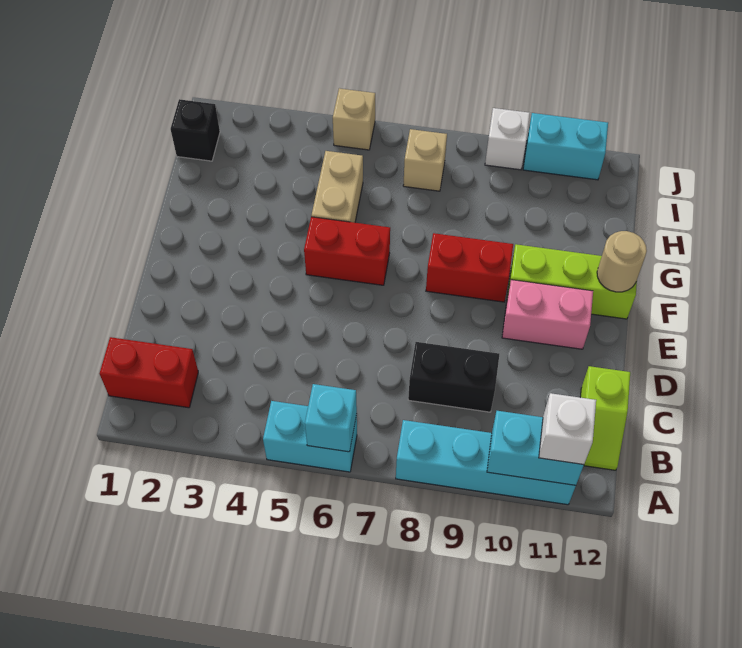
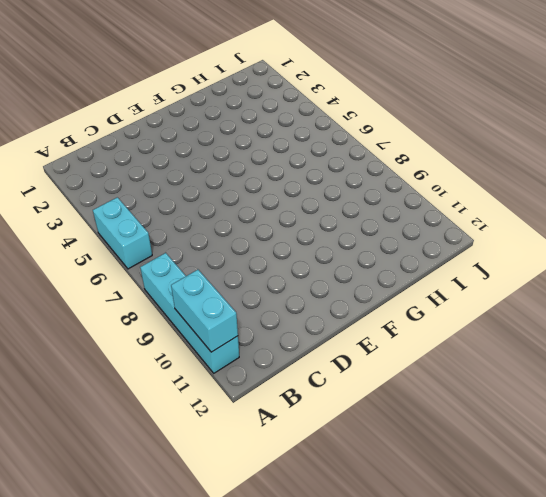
none -> red 1x2 brick [100,337,198,408]
none -> lime 1x2 slope [580,366,630,470]
none -> black 1x2 brick [408,342,499,412]

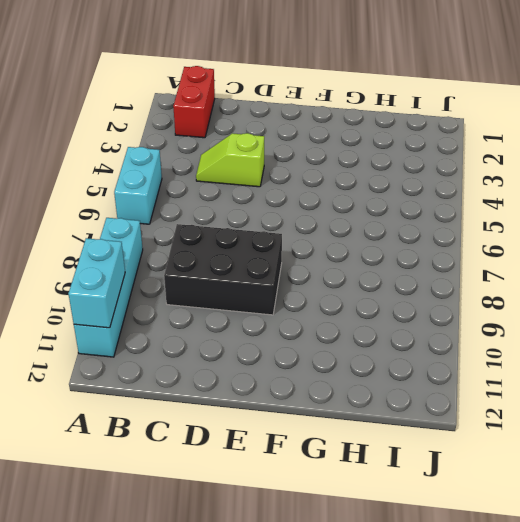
lime 1x2 slope [196,133,264,187] -> lime 1x2 slope moved to [580,366,630,470]
black 2x3 brick [164,224,282,315] -> black 1x2 brick [408,342,499,412]
none -> pink 1x2 brick [502,280,593,349]
none -> red 1x2 brick [304,217,390,285]
none -> red 1x2 brick [426,233,513,302]

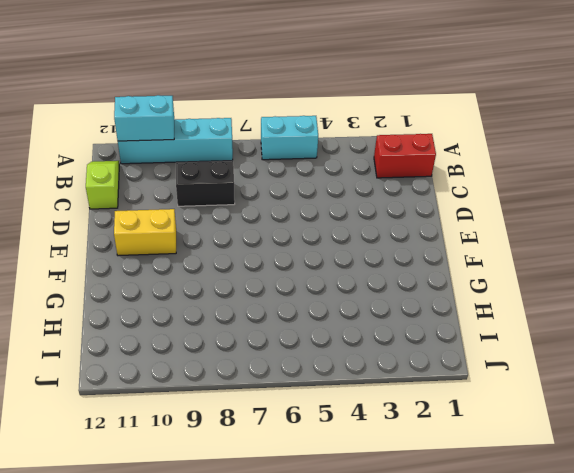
yellow 1x2 brick [114,209,176,256] -> pink 1x2 brick [502,280,593,349]
none -> red 1x2 brick [304,217,390,285]
none -> red 1x2 brick [426,233,513,302]
none -> lime 1x3 brick [507,244,637,319]

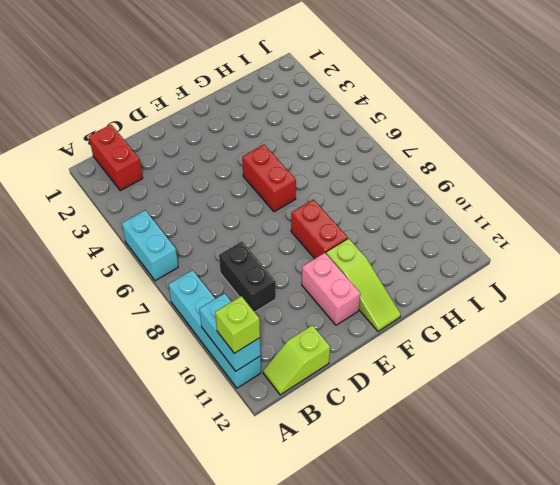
lime 1x1 brick [215,296,260,353] -> white 1x1 brick [539,393,596,465]
lime 1x3 slope [326,238,401,331] -> lime 1x3 brick [507,244,637,319]
none -> tan 1x2 brick [311,151,363,223]
none -> black 1x1 brick [171,99,220,161]
none -> tan 1x1 brick [403,129,447,191]

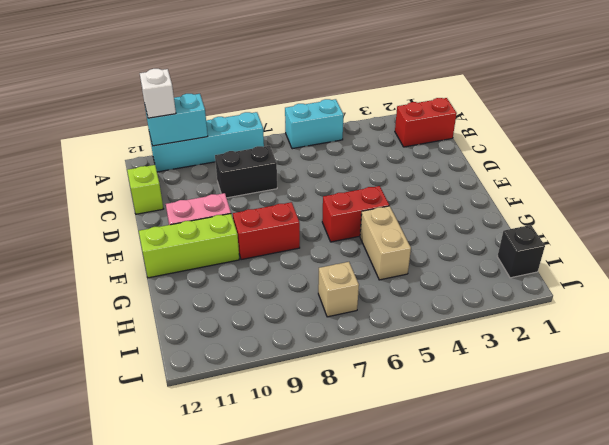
none -> tan 1x1 brick [333,88,375,150]
none -> white 1x1 brick [485,108,530,170]
none -> cyan 1x2 brick [523,113,608,180]

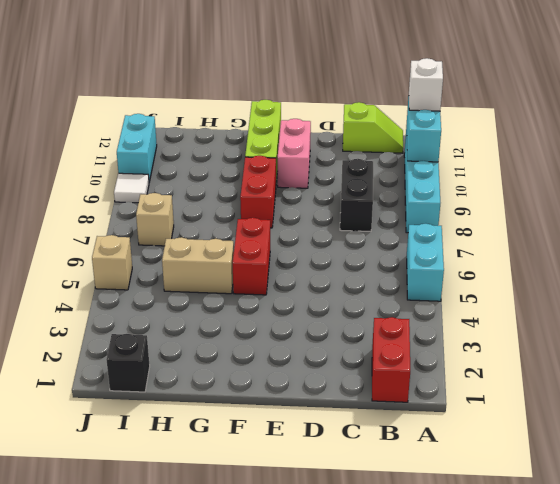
white 1x1 tile [114,173,149,203] -> white 1x1 brick [485,108,530,170]
none -> cyan 1x1 brick [305,384,357,452]
none -> tan 1x1 round brick [597,231,647,292]

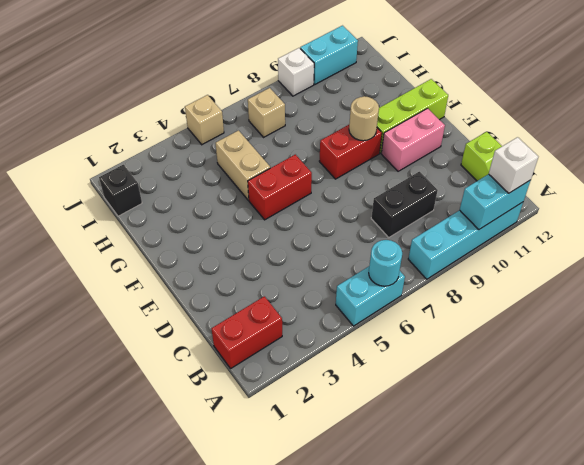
cyan 1x1 round brick [369,240,402,286] -> cyan 1x1 brick [305,384,357,452]
tan 1x1 round brick [349,96,379,141] -> tan 1x1 round brick moved to [597,231,647,292]

